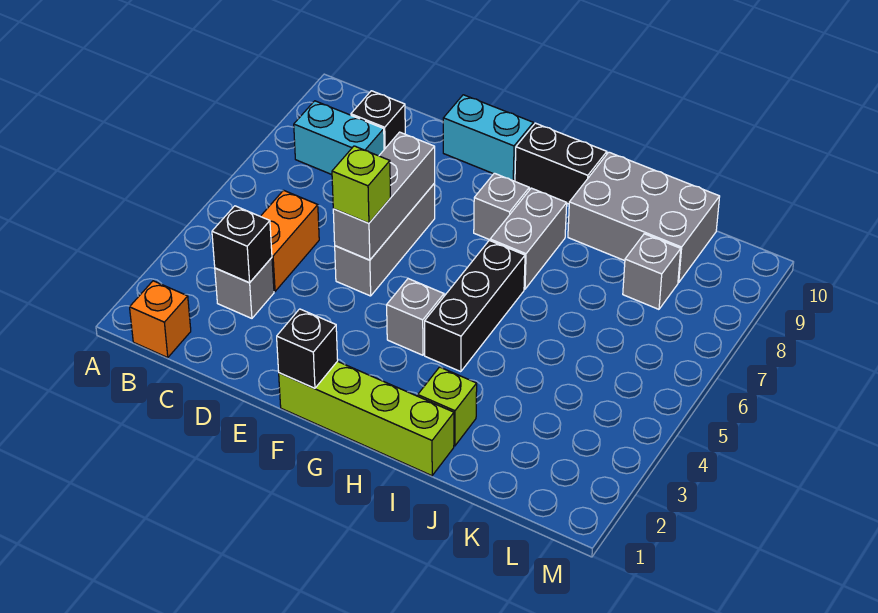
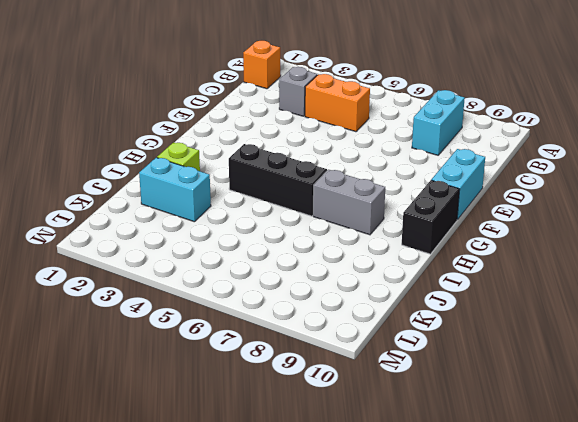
cyan 1x2 brick [139,158,211,222] -> none
none -> black 1x1 brick [351,91,405,149]
none -> grey 1x3 brick [335,183,435,296]
none -> lime 1x4 brick [279,361,454,476]

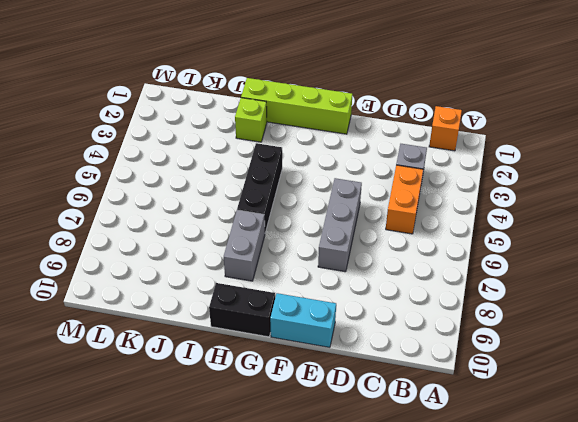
none -> cyan 1x2 brick [294,101,384,175]
none -> black 1x1 brick [351,91,405,149]
none -> grey 1x1 brick [387,279,444,355]

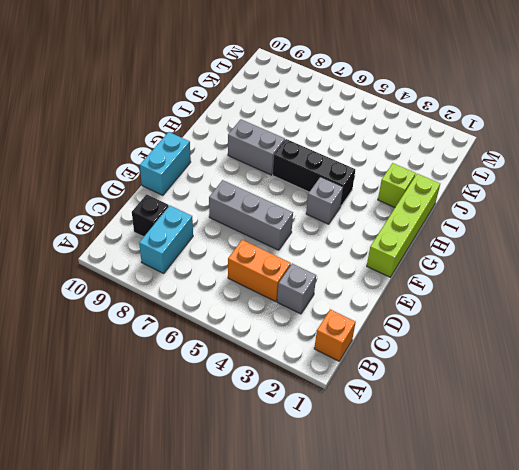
none -> grey 1x1 brick [474,173,529,240]
none -> black 1x2 brick [515,123,607,204]
none -> grey 2x3 brick [568,152,720,283]

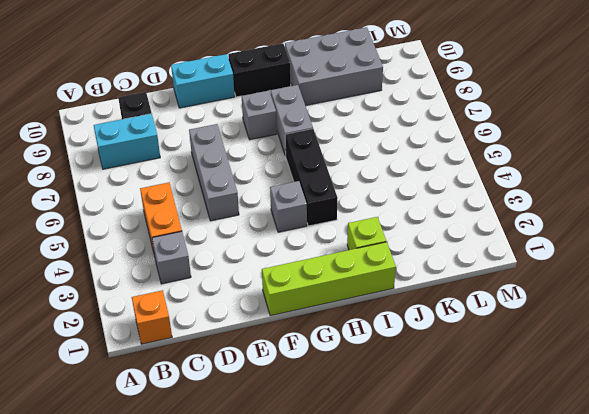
none -> grey 1x1 brick [623,234,681,309]
none -> black 1x1 brick [212,206,272,283]
none -> grey 1x3 brick [333,132,435,260]

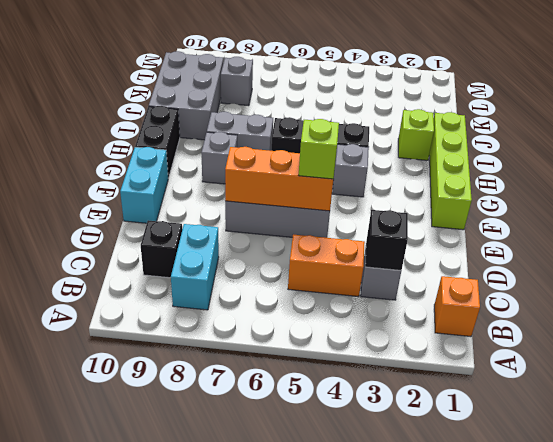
orange 1x3 brick [225,147,333,211] -> grey 1x3 brick [333,132,435,260]
none -> black 1x1 brick [277,309,338,388]

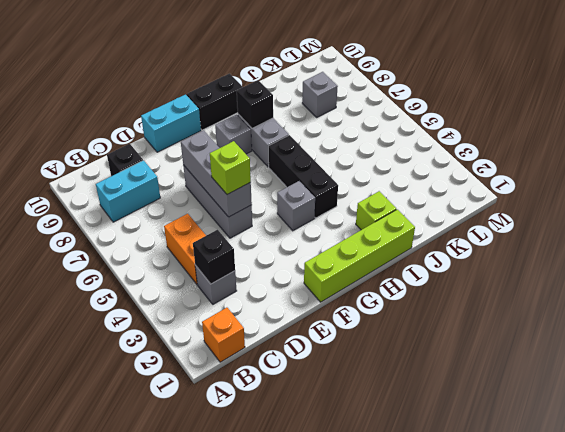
black 1x1 brick [237,80,273,128] -> black 1x1 brick moved to [277,309,338,388]
none -> grey 2x3 brick [568,152,720,283]

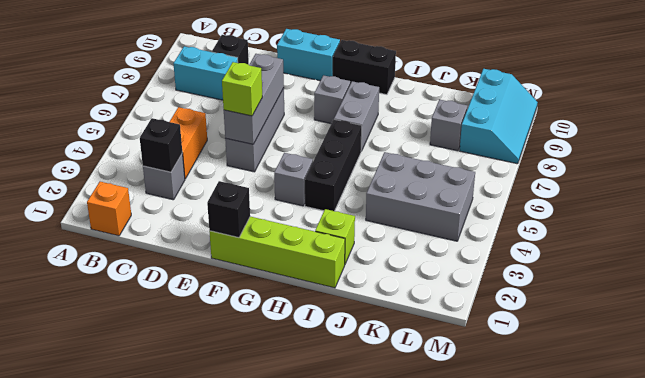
grey 2x3 brick [366,152,475,241] -> grey 2x3 brick moved to [568,152,720,283]
cyan 2x3 slope [460,69,538,164] -> none

